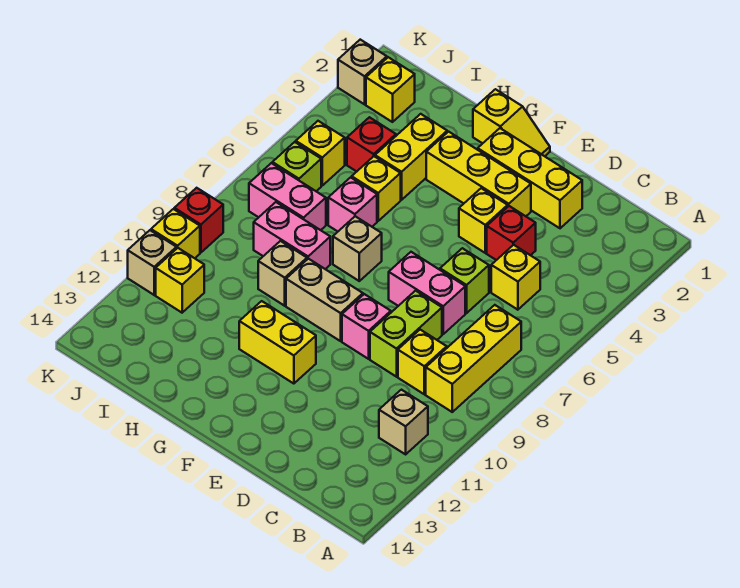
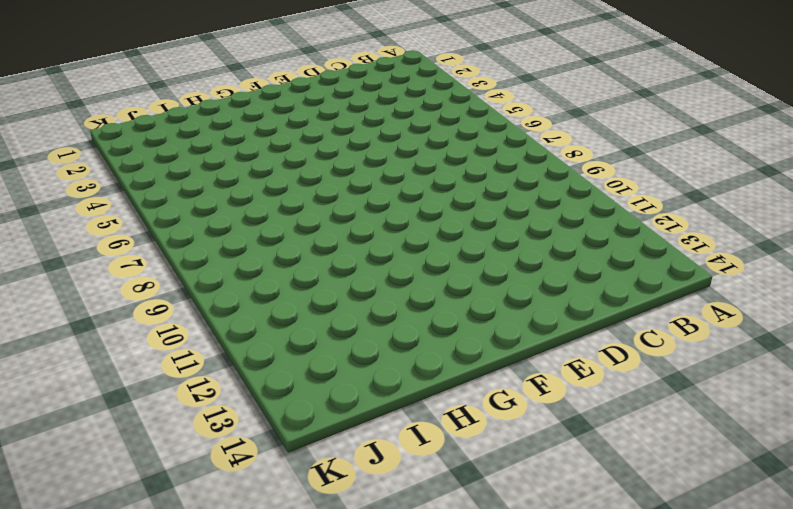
none -> yellow 1x3 brick [426,305,521,412]
none -> tan 1x1 brick [379,390,428,454]
none -> yellow 1x1 brick [491,245,540,310]
none -> yellow 1x1 brick [398,330,447,394]

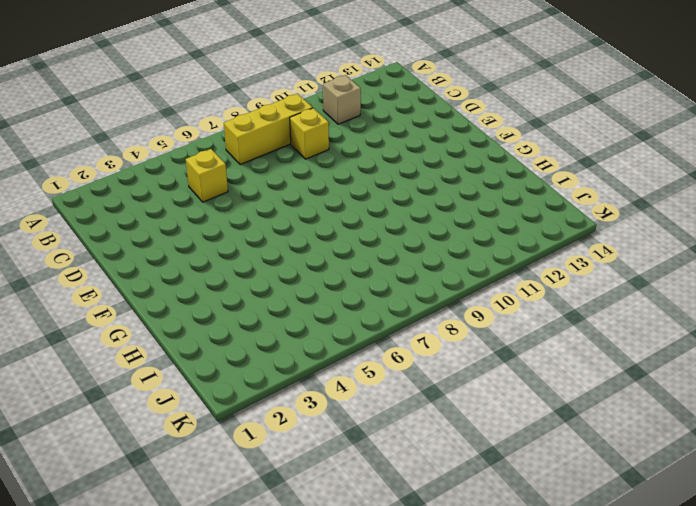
none -> yellow 1x3 brick [478,128,582,228]
none -> red 1x1 brick [487,206,536,260]
none -> lime 1x1 brick [440,248,489,313]
none -> pink 1x2 brick [389,252,465,334]

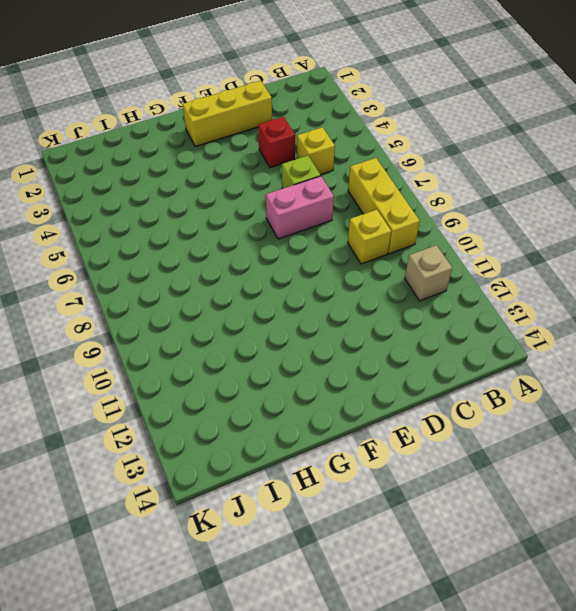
none -> lime 1x2 brick [370,291,442,377]
none -> yellow 1x3 brick [426,132,531,216]
none -> yellow 1x1 brick [459,188,508,253]
none -> pink 1x1 brick [342,294,391,359]

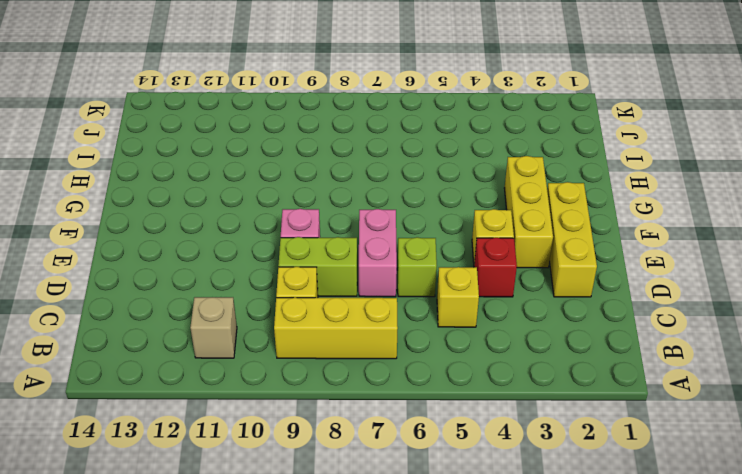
none -> yellow 1x2 slope [473,89,550,156]
none -> tan 1x2 brick [286,259,363,341]
none -> yellow 1x2 brick [239,301,316,384]
none -> tan 1x1 brick [333,216,382,281]

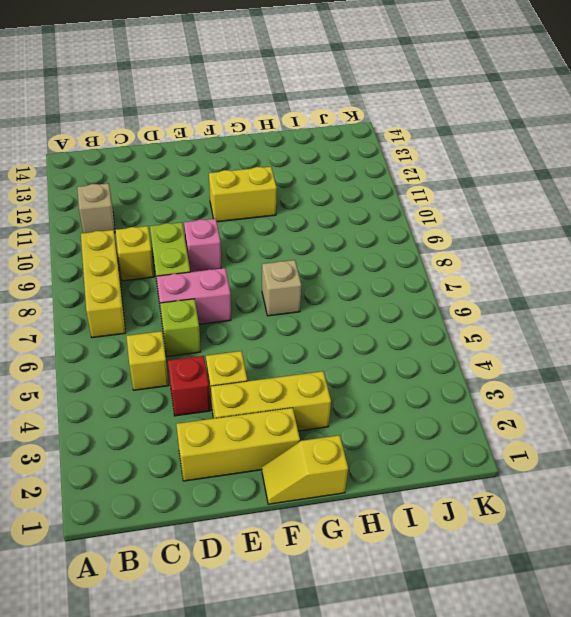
none -> tan 1x2 brick [286,259,363,341]
none -> yellow 1x2 brick [375,114,447,200]
none -> yellow 1x1 brick [352,156,401,221]
none -> pink 1x1 brick [328,177,377,231]

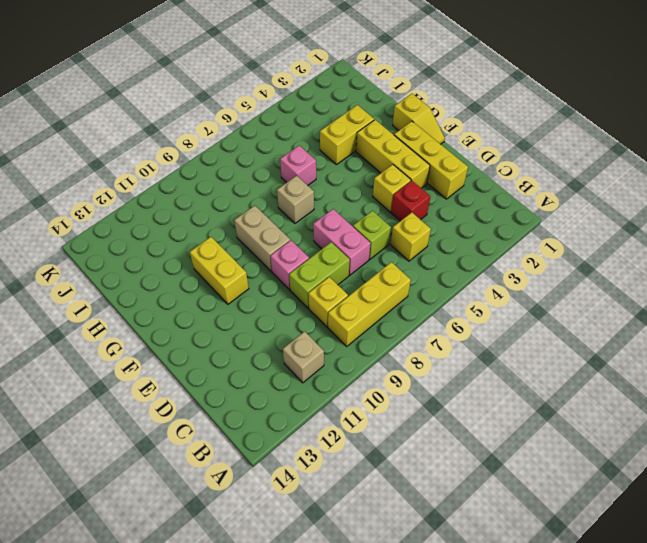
none -> yellow 1x1 brick [352,156,401,221]
none -> pink 1x2 brick [254,202,330,269]
none -> tan 1x1 brick [258,241,307,306]
none -> red 1x1 brick [347,117,396,171]

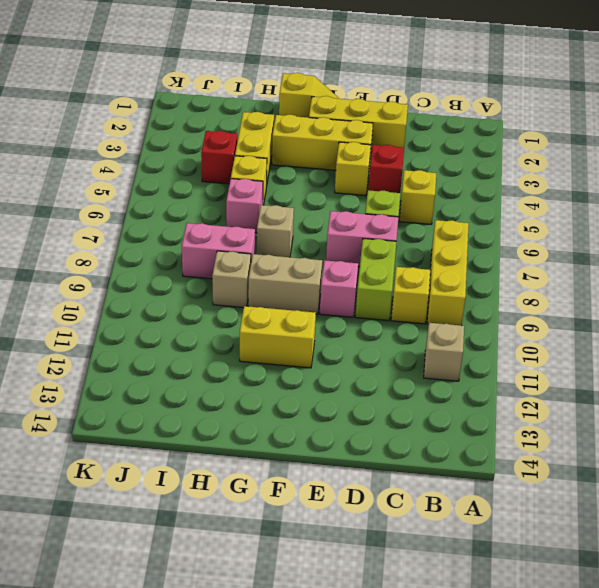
none -> pink 1x2 brick [249,163,326,230]
none -> yellow 1x1 brick [366,57,415,122]
none -> yellow 1x1 brick [296,121,345,185]
none -> lime 1x1 brick [272,142,321,191]

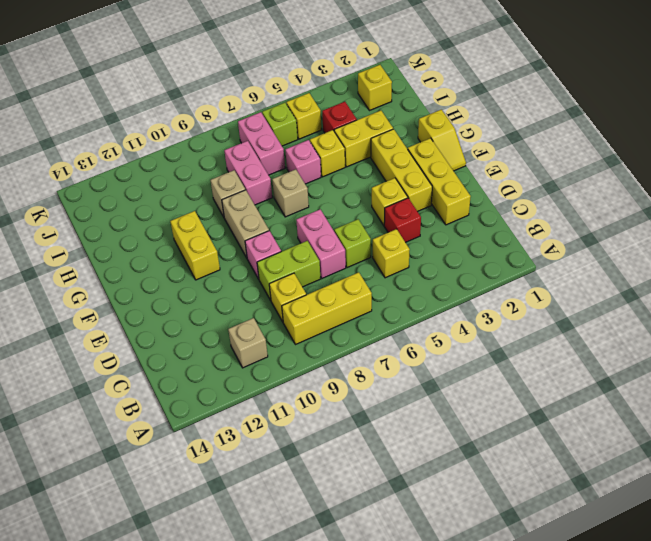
none -> yellow 1x1 brick [156,248,204,313]
none -> tan 1x1 brick [338,40,387,104]
none -> red 1x1 brick [174,188,223,253]
none -> yellow 1x1 brick [151,209,200,258]

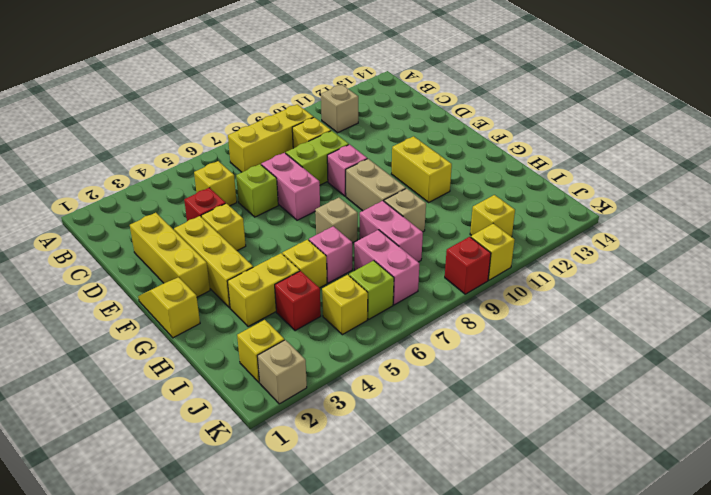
none -> tan 1x1 brick [128,230,176,295]

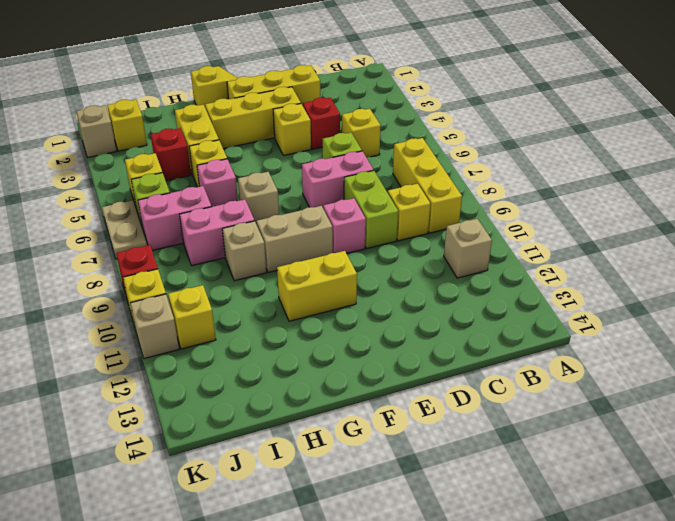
tan 1x2 plate [102,200,147,259] -> none

